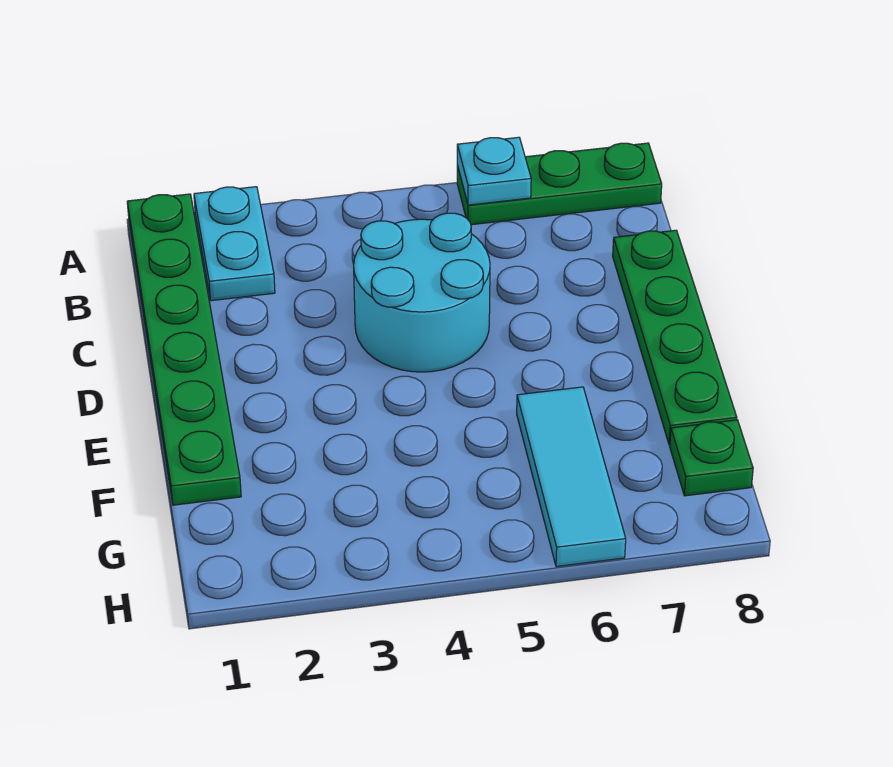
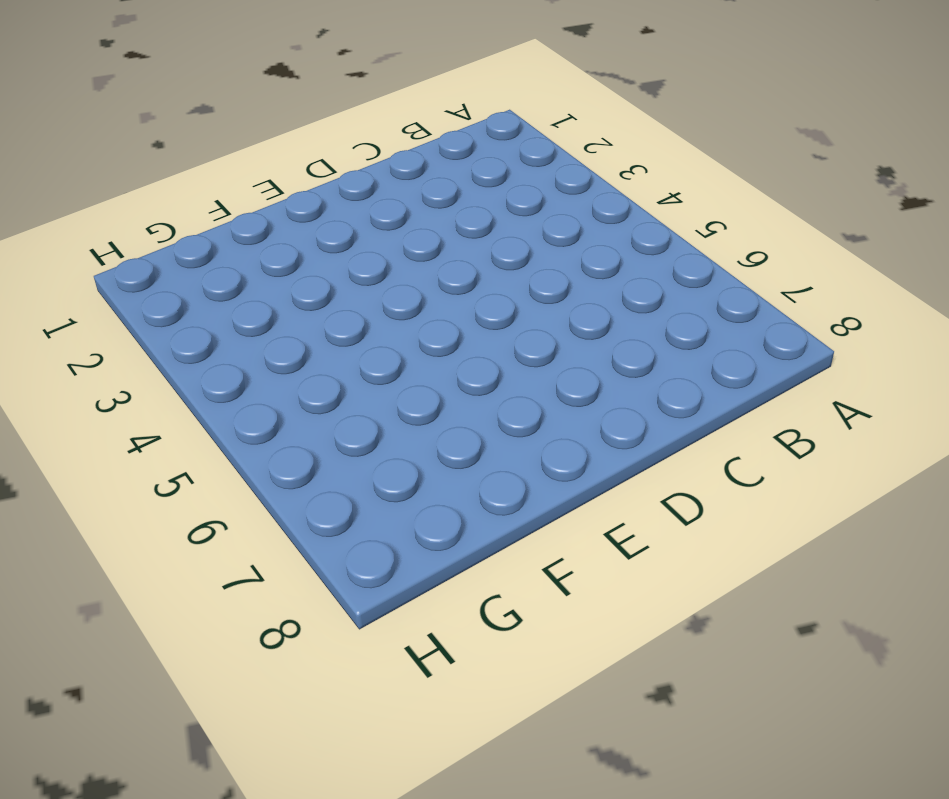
none -> green 1x6 plate [127,194,241,505]
none -> cyan 1x2 plate [194,187,275,301]

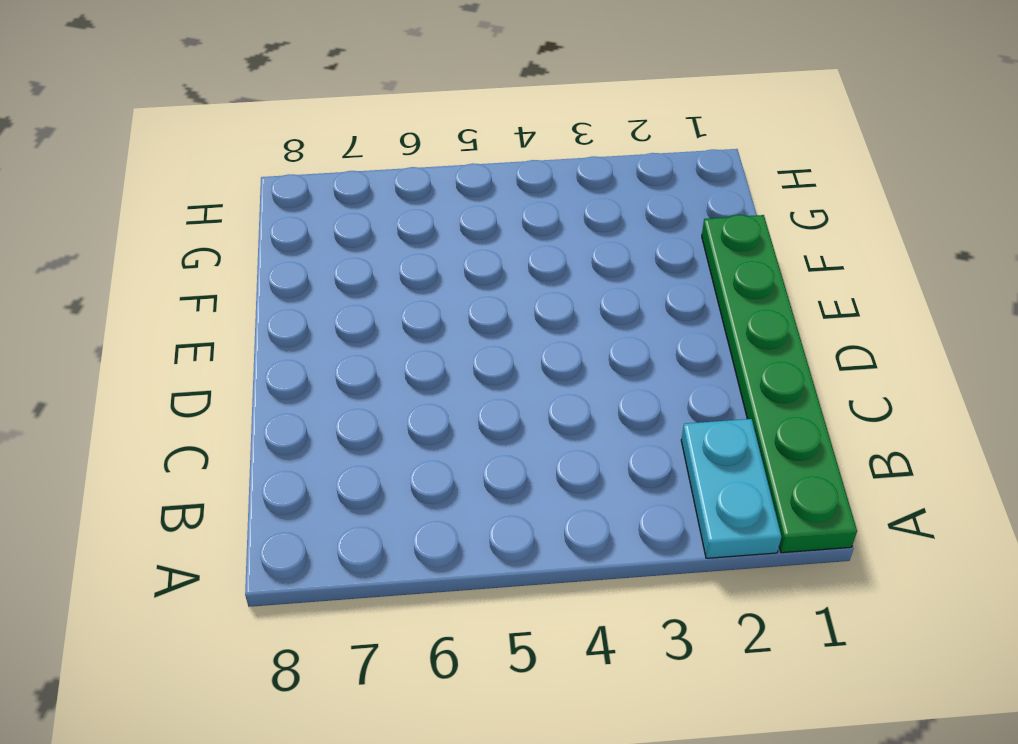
none -> green 1x3 plate [457,143,662,225]
none -> cyan 2x2 round brick [354,213,490,372]

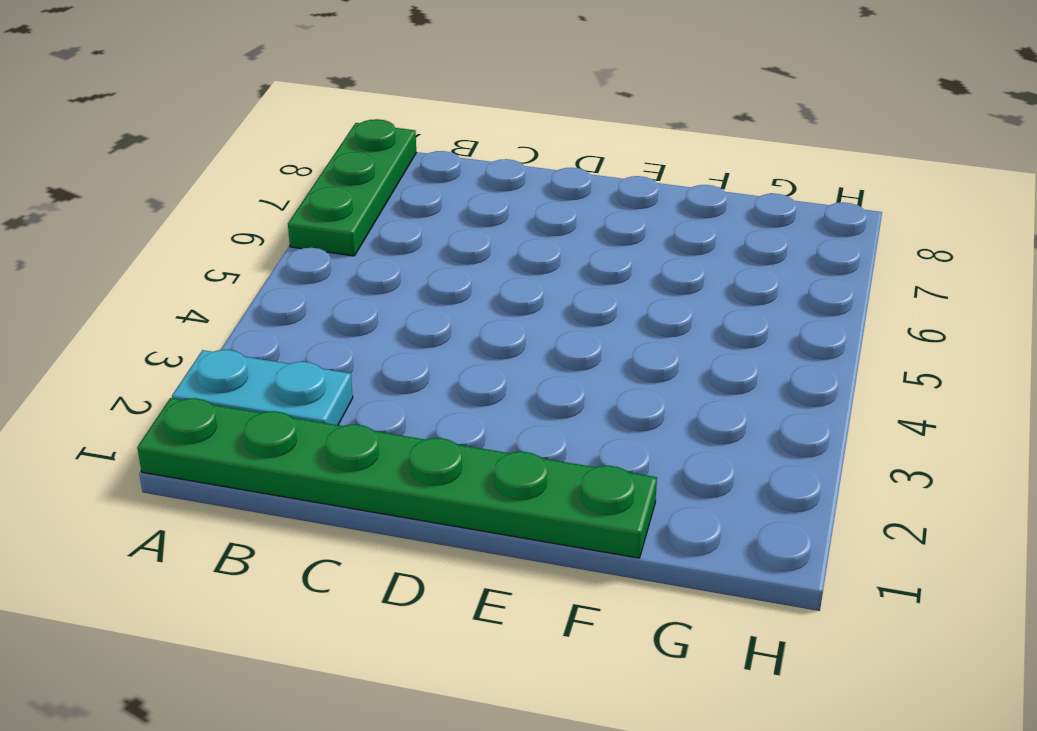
none -> cyan 2x2 round brick [354,213,490,372]
none -> green 1x4 plate [613,230,737,445]

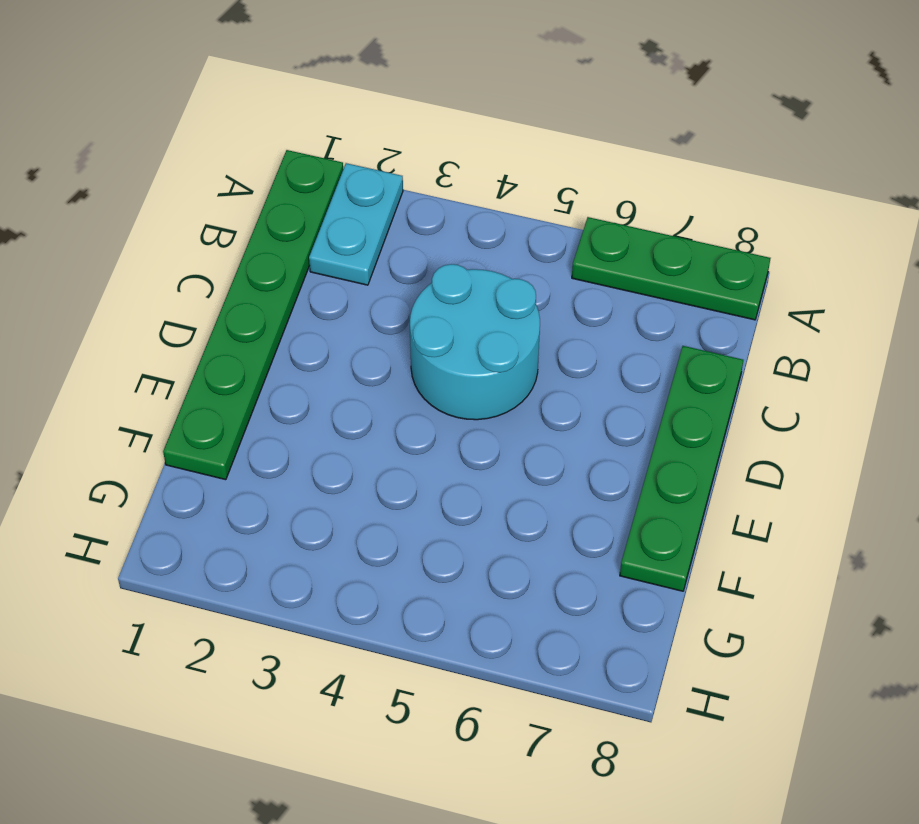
none -> cyan 1x3 tile [517,387,626,567]
none -> green 1x1 plate [670,420,753,496]

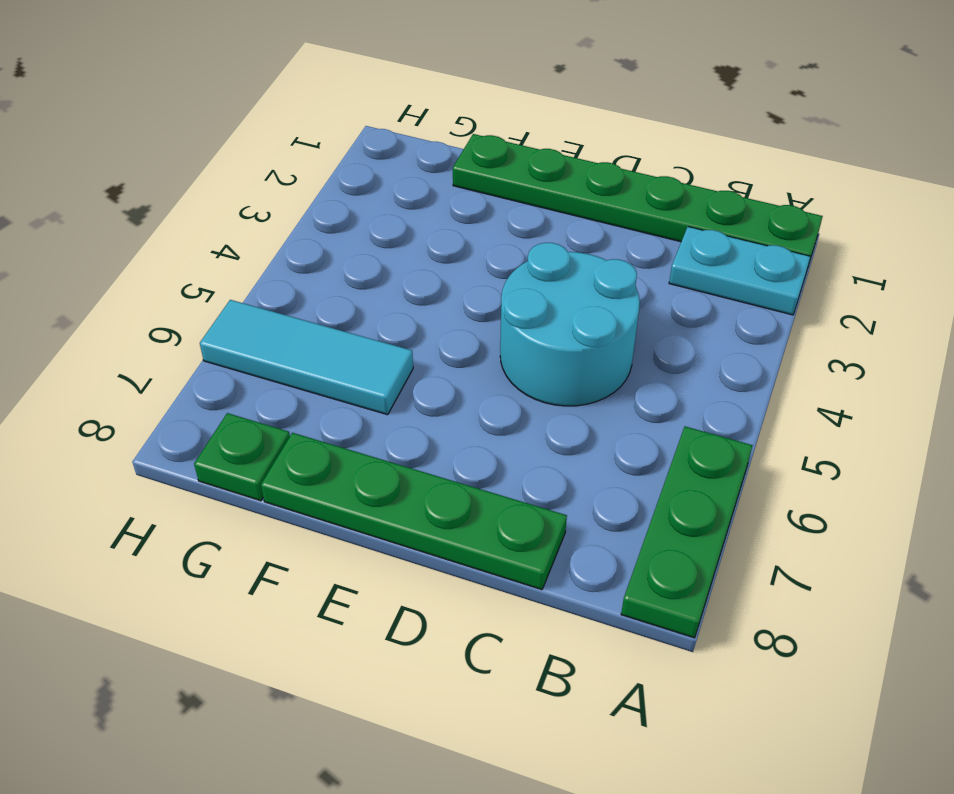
none -> cyan 1x1 plate [457,137,531,205]

